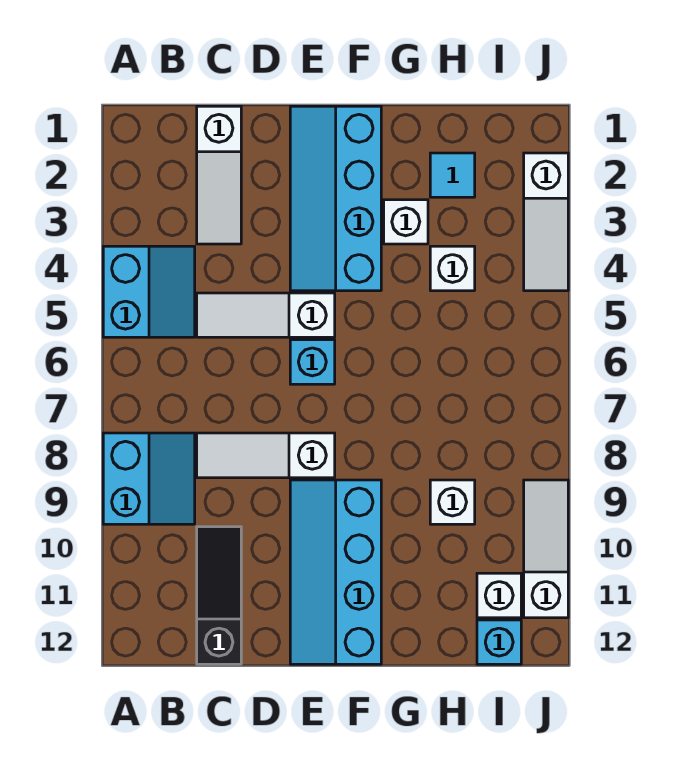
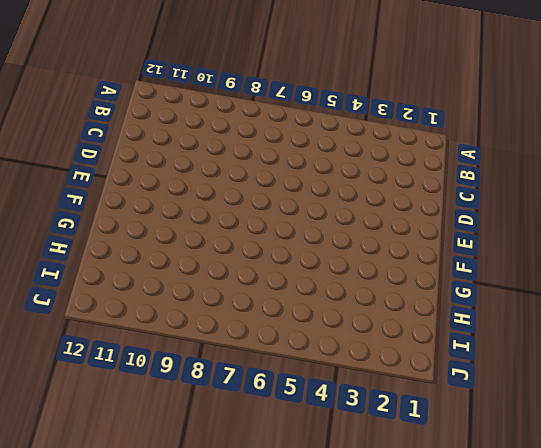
none -> cyan 2x2 slope [103,246,195,337]
none -> cyan 2x2 slope [103,433,195,524]
none -> white 1x3 slope [197,106,241,244]

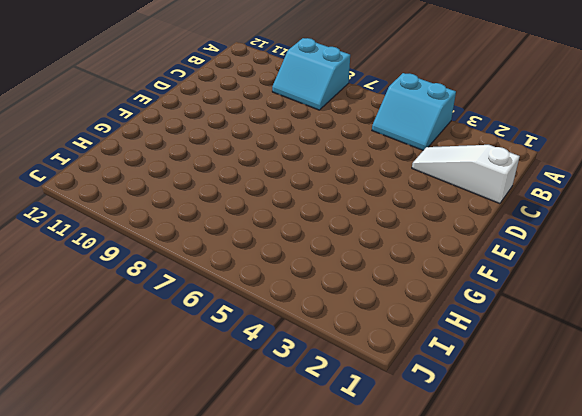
none -> white 1x3 slope [197,293,335,337]
none -> white 1x3 slope [197,433,335,478]
none -> black 1x3 slope [197,527,241,664]

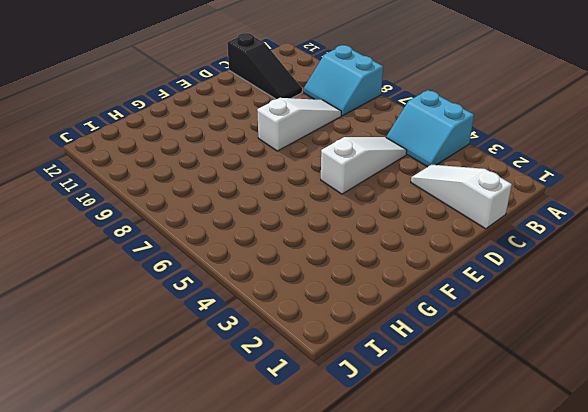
none -> cyan 2x4 slope [290,106,381,291]
none -> cyan 1x1 brick [290,340,335,384]
none -> cyan 2x4 slope [290,480,381,664]

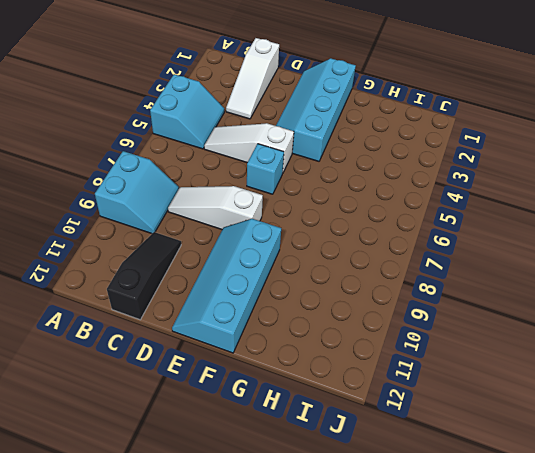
none -> white 1x1 brick [384,200,428,244]
none -> cyan 1x1 tile [430,153,475,197]
none -> white 1x1 brick [430,246,475,291]

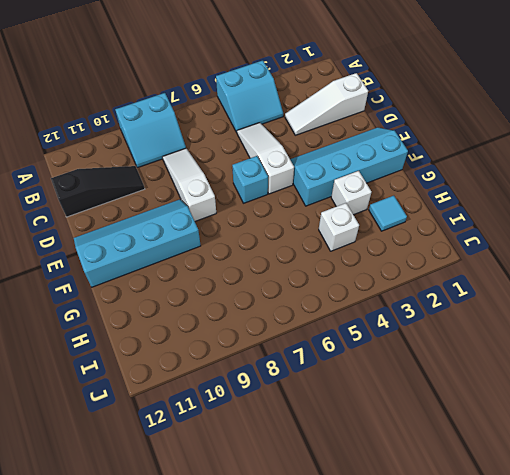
none -> white 1x1 brick [430,480,475,524]
none -> white 1x1 brick [477,573,521,618]
none -> cyan 1x1 brick [477,620,521,664]

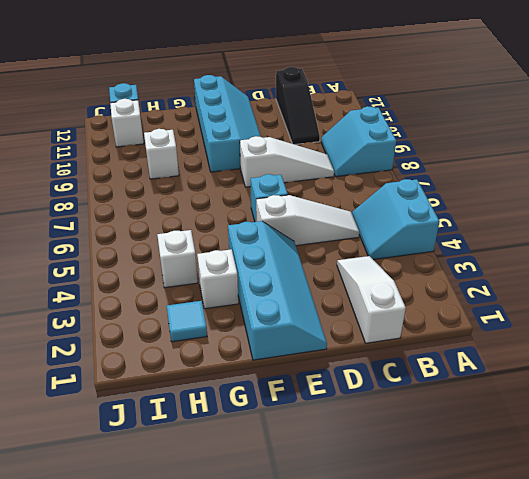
none -> white 1x3 slope [524,153,568,291]
none -> white 1x3 slope [524,480,568,618]

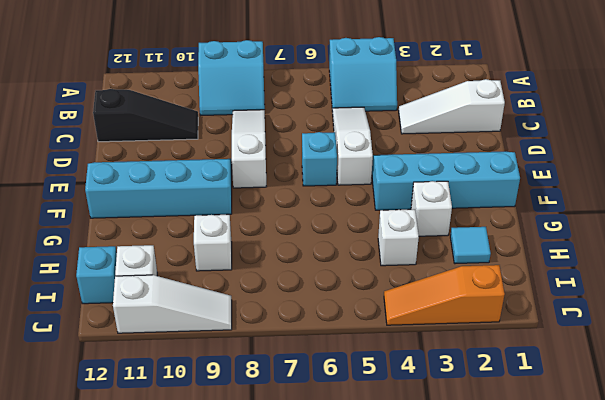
orange 1x3 slope [384,265,505,325] -> white 1x3 slope [524,153,568,291]

